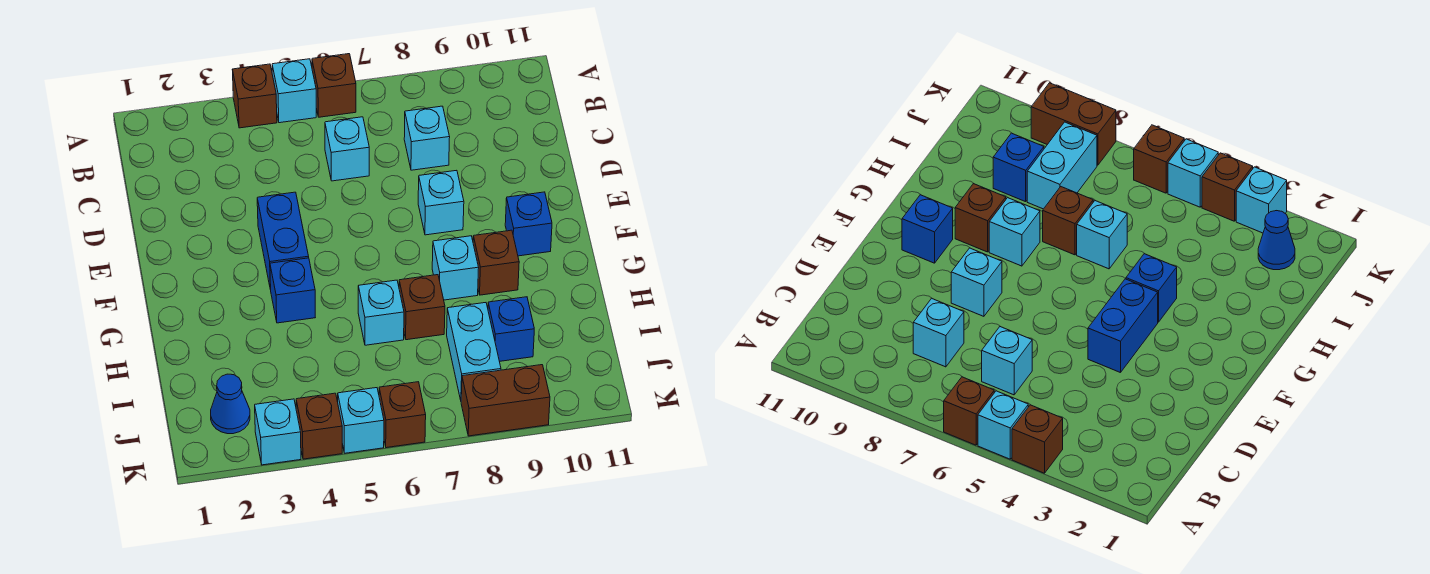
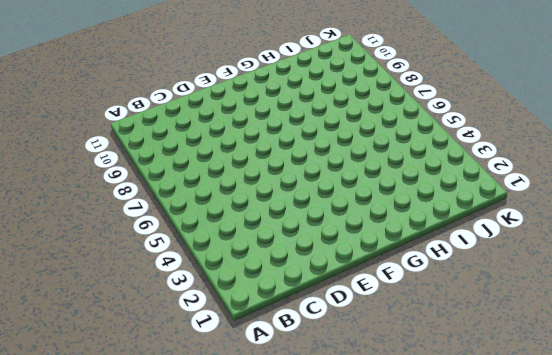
none -> brown 1x1 brick [232,64,277,128]
none -> cyan 1x1 brick [272,59,316,123]
none -> brown 1x1 brick [312,54,356,117]

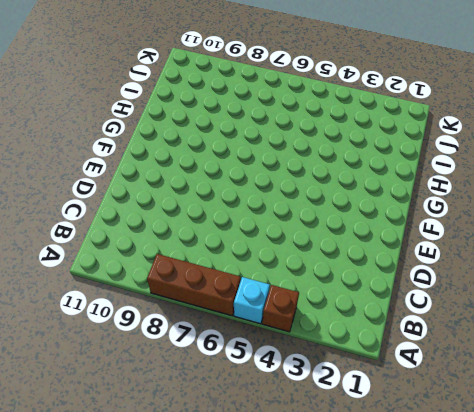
brown 1x3 brick [147,254,241,316] -> brown 1x1 brick [312,54,356,117]
none -> cyan 1x1 brick [325,117,369,181]
none -> cyan 1x1 brick [404,106,450,170]
none -> blue 1x2 brick [257,192,309,290]

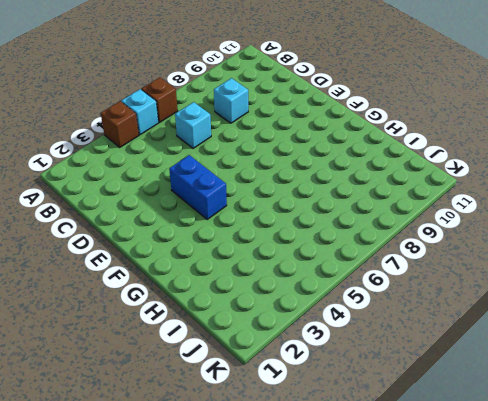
none -> cyan 1x1 brick [418,170,464,235]
none -> blue 1x1 brick [505,192,552,256]
none -> blue 1x1 brick [270,258,315,323]

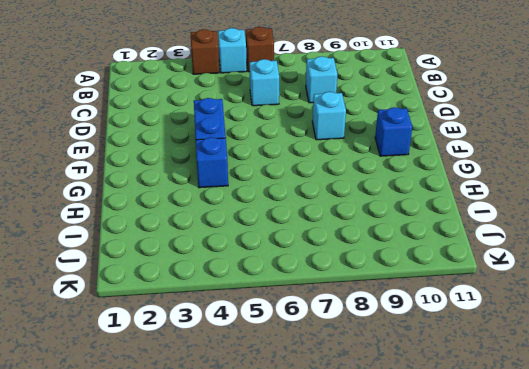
none -> cyan 1x1 brick [432,236,479,300]
none -> brown 1x1 brick [473,230,519,295]
none -> cyan 1x1 brick [358,280,404,345]

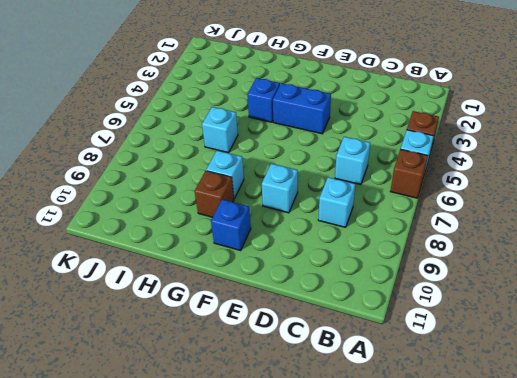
none -> brown 1x1 brick [399,275,445,340]
none -> cyan 1x2 brick [447,303,501,400]
none -> blue 1x1 brick [488,297,534,361]

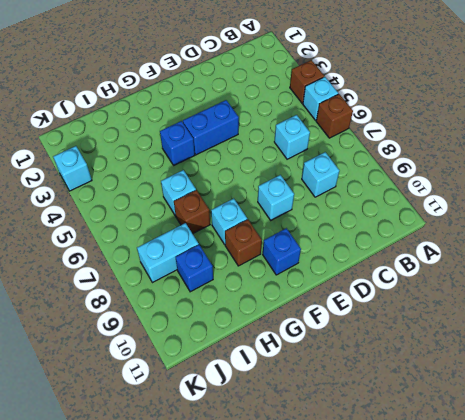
none -> blue 1x1 cone [211,374,250,434]
none -> brown 1x1 brick [296,393,342,459]
none -> cyan 1x1 brick [338,388,384,453]

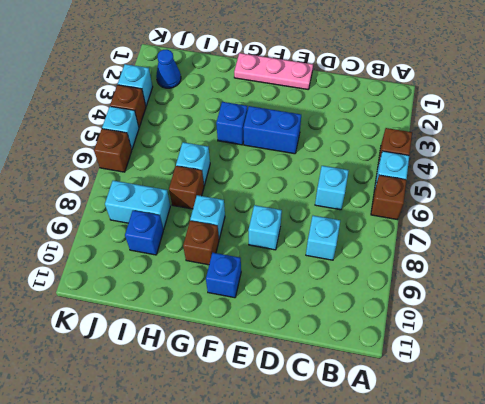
pink 1x3 plate [234,53,313,89] -> none
none -> brown 1x2 brick [461,365,550,436]

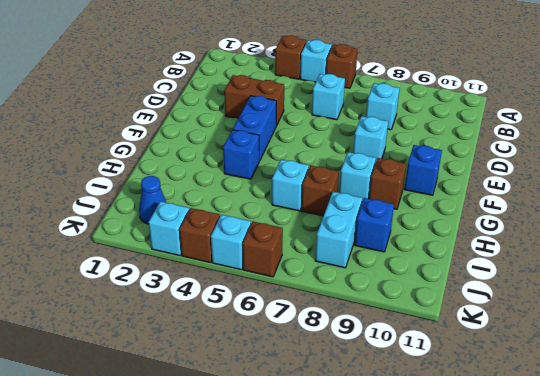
brown 1x2 brick [224,75,284,126] -> brown 1x2 brick moved to [461,365,550,436]

